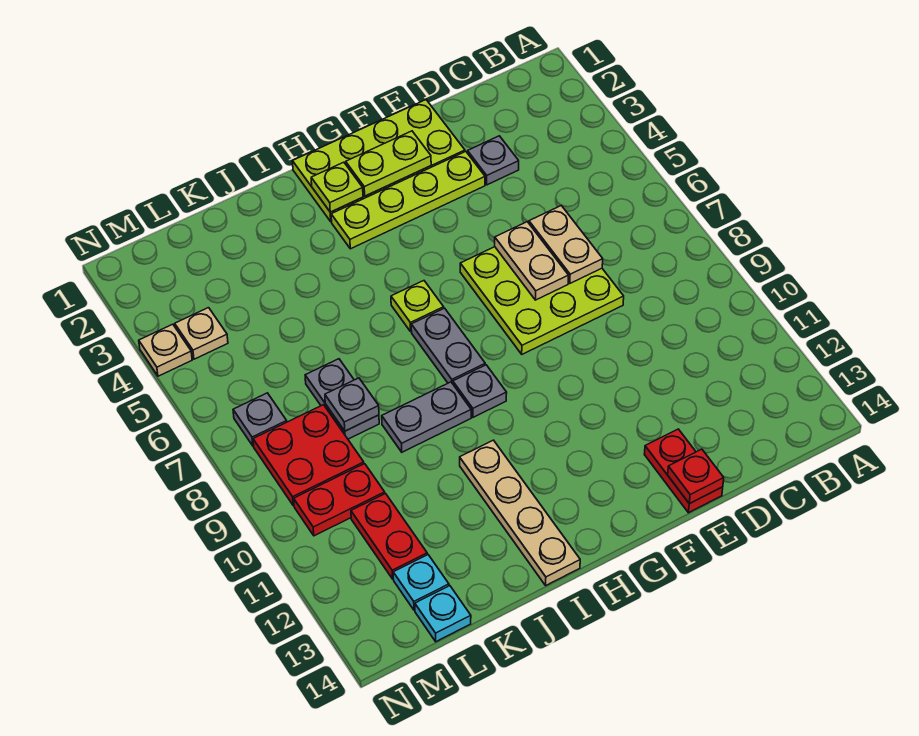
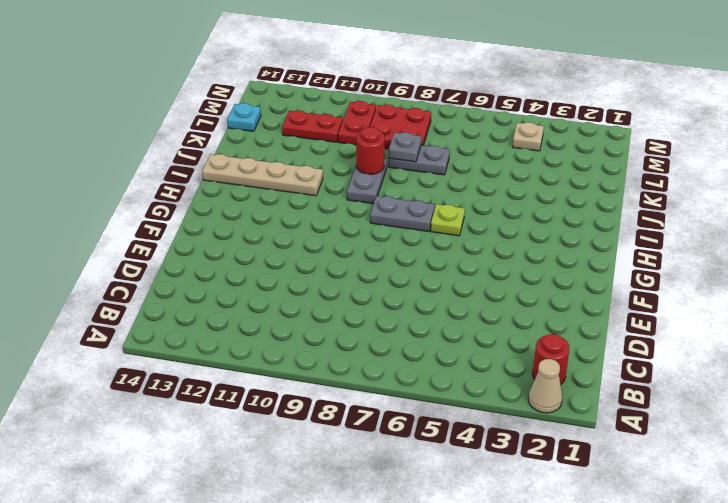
tan 1x1 cone [528,359,562,413] -> none
red 1x1 round brick [533,334,569,384] -> none
red 1x1 round brick [356,127,385,174] -> none
none -> grey 1x1 plate [468,136,519,185]
none -> lime 3x3 plate [460,247,624,354]
none -> lime 2x4 plate [293,100,465,222]

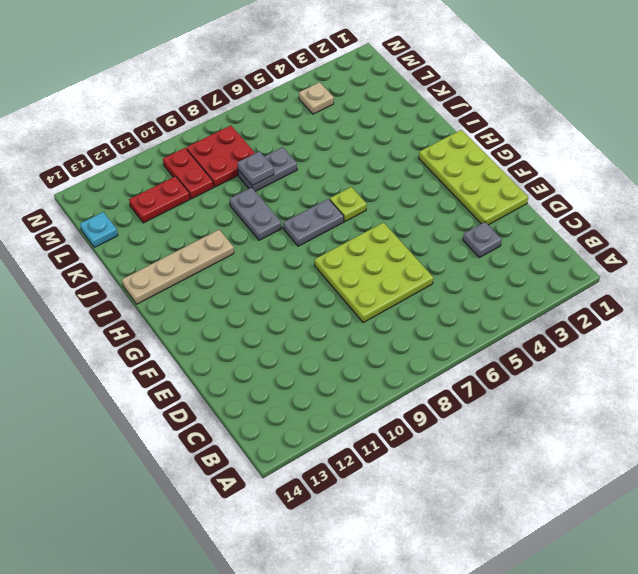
none -> lime 1x4 plate [331,151,485,249]
none -> red 1x2 plate [644,429,723,513]
none -> grey 1x1 plate [453,365,507,417]

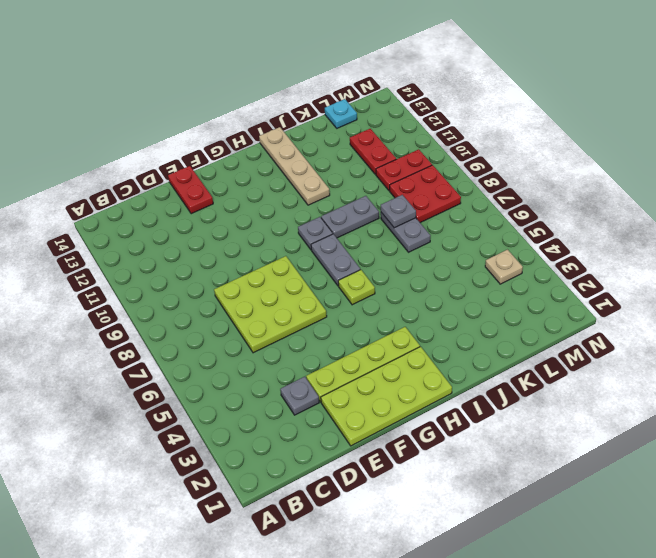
none -> cyan 1x1 plate [393,555,449,610]
none -> grey 1x1 plate [233,393,287,446]
none -> tan 1x1 plate [139,324,192,376]

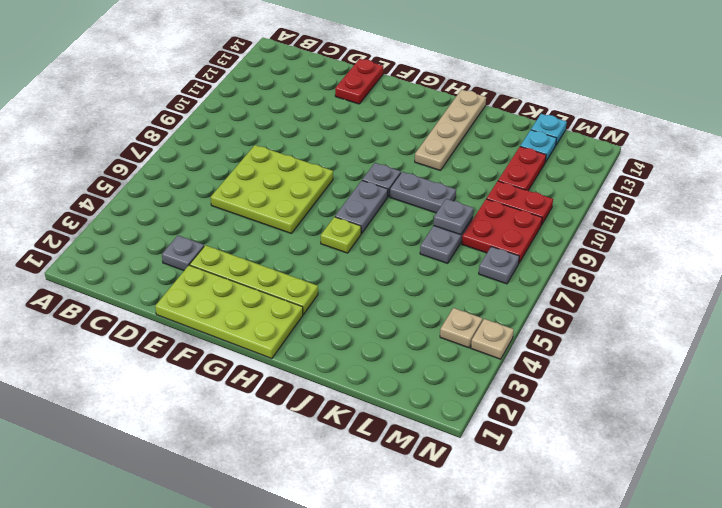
none -> tan 1x2 plate [529,206,603,283]
none -> tan 1x2 plate [495,222,569,300]
none -> red 1x1 plate [668,449,724,504]

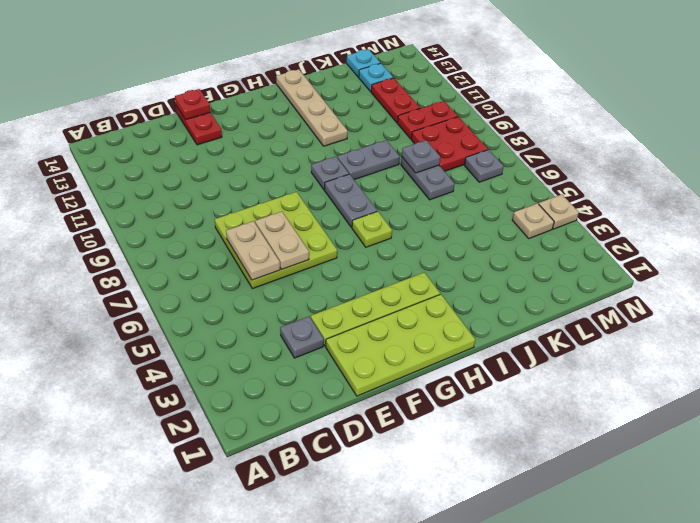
none -> lime 1x2 plate [346,131,431,196]
none -> lime 1x1 plate [311,162,363,212]

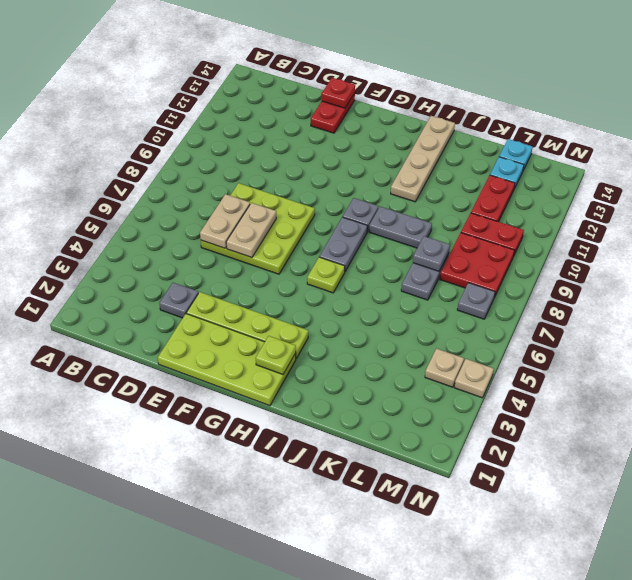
none -> lime 1x2 plate [346,131,431,196]

